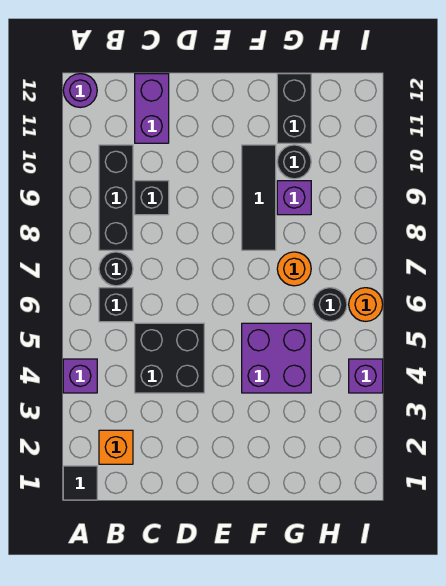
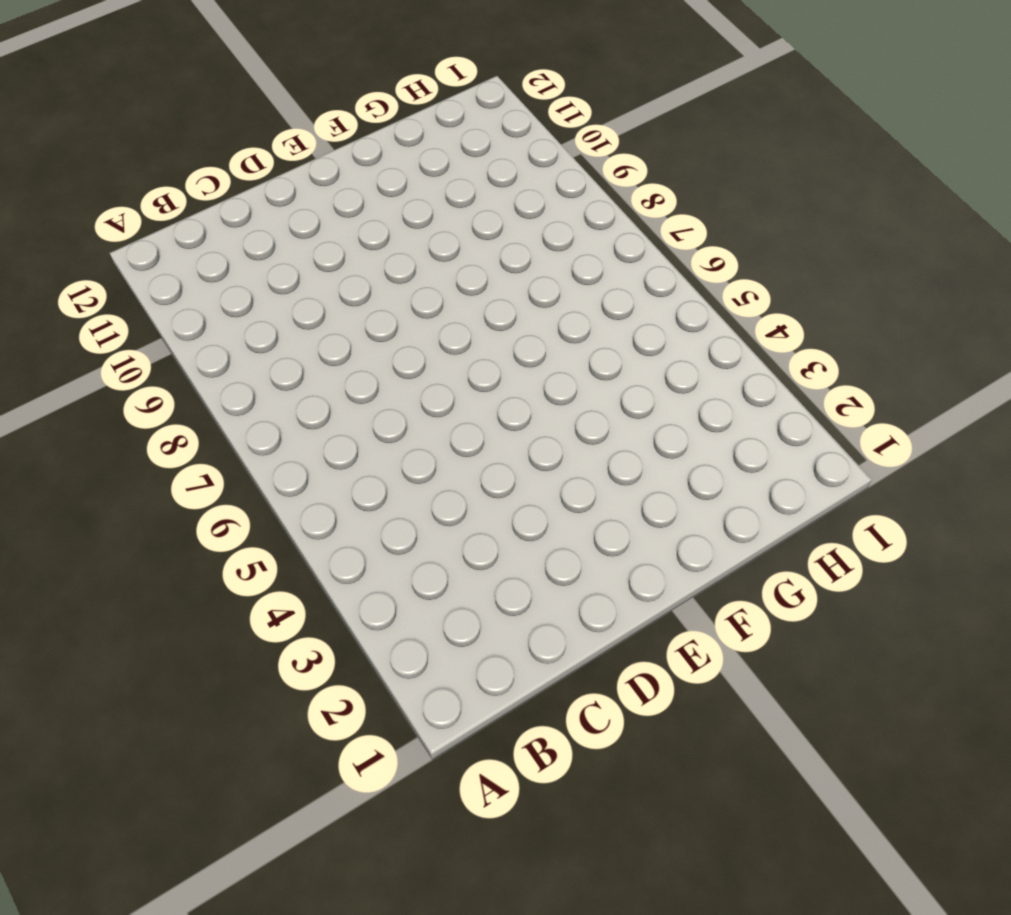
none -> black 1x1 tile [63,466,97,500]
none -> purple 1x1 brick [63,359,97,393]
none -> purple 1x1 round brick [63,74,97,108]

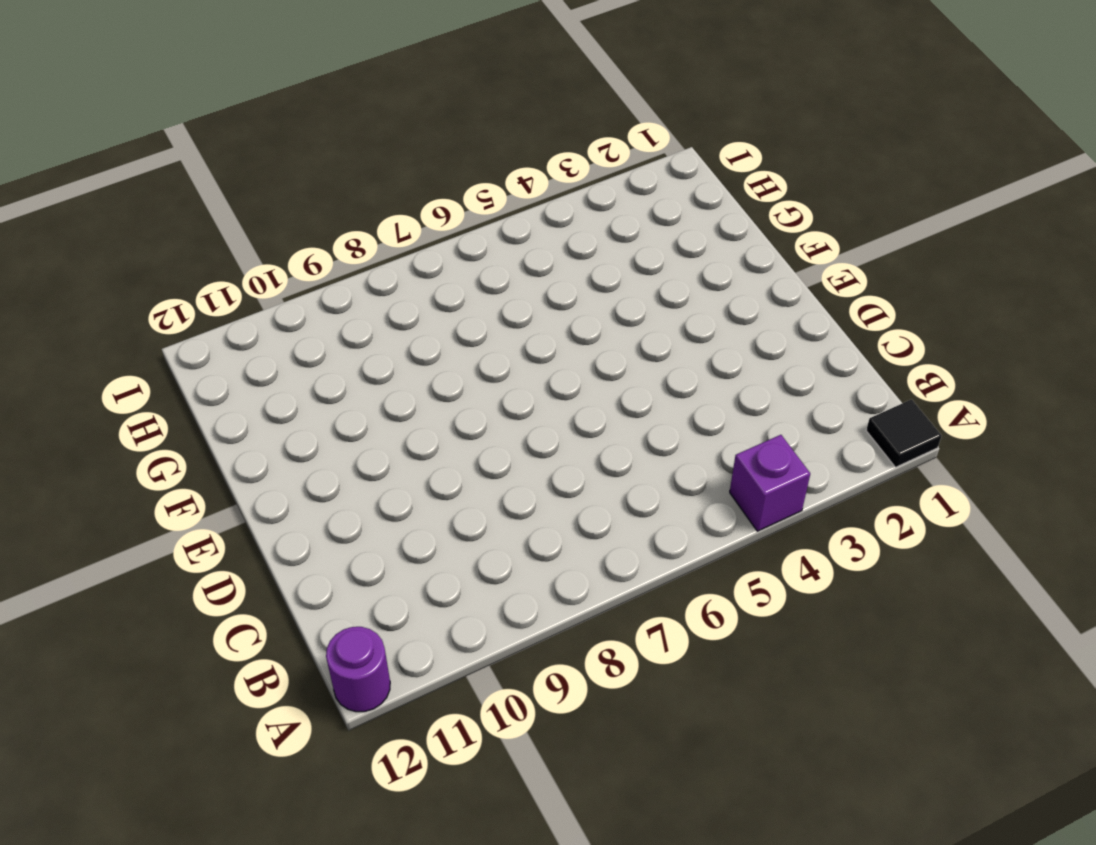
none -> orange 1x1 brick [99,430,133,464]
none -> black 1x1 brick [99,288,133,322]
none -> black 1x1 round brick [99,252,133,286]

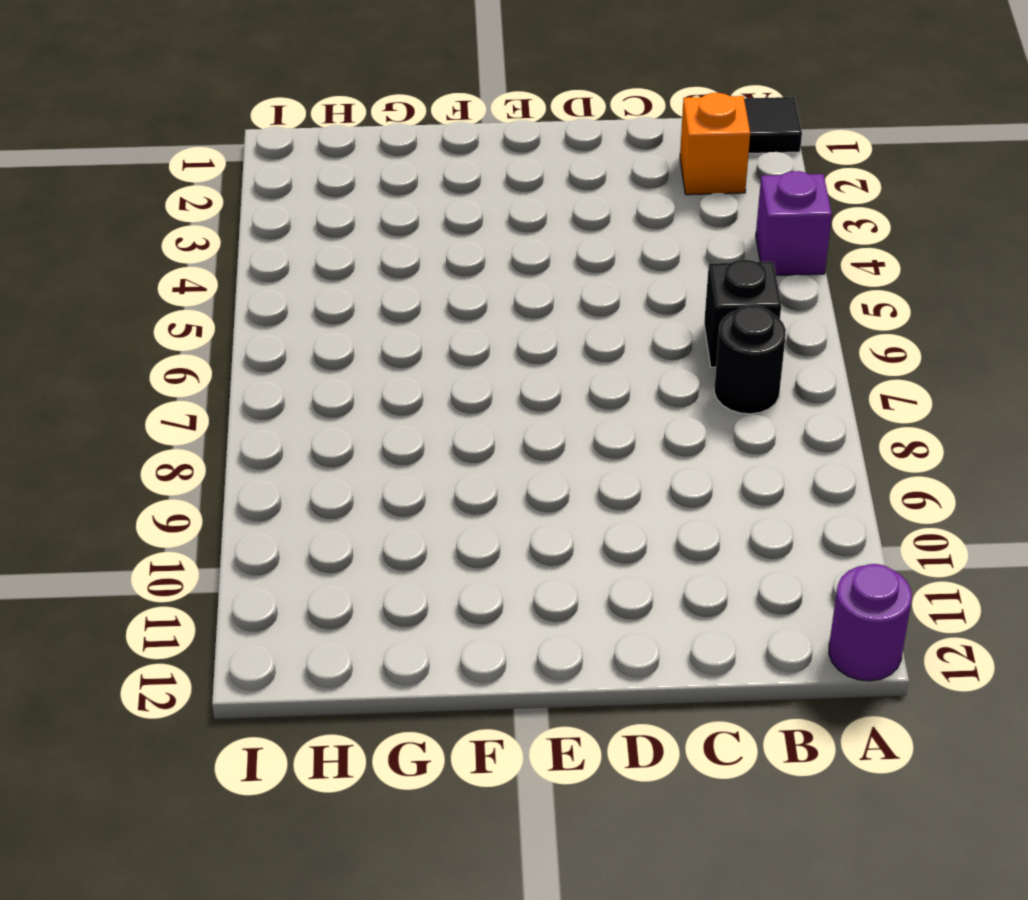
none -> black 1x3 brick [99,145,133,250]
none -> black 2x2 brick [135,323,204,393]
none -> black 1x1 brick [135,181,169,215]

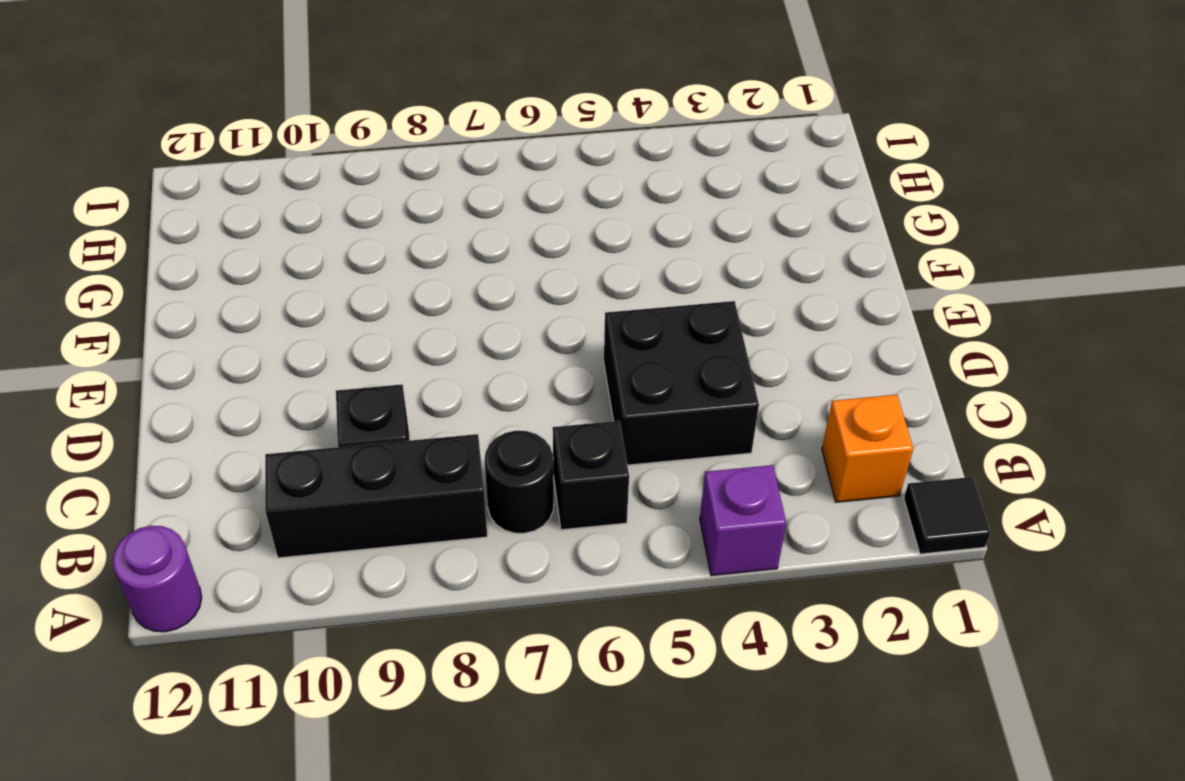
none -> purple 1x2 brick [135,74,169,143]
none -> purple 2x2 brick [242,323,311,393]
none -> black 1x3 tile [242,145,276,250]

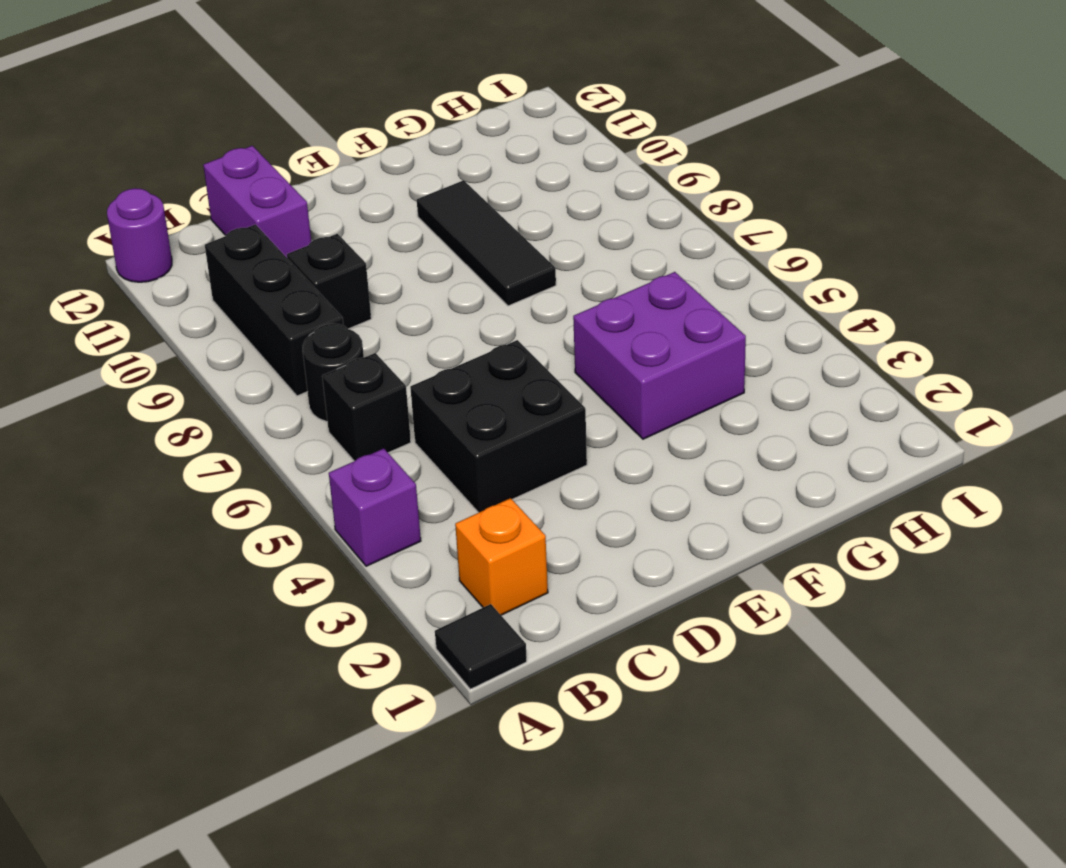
none -> orange 1x1 round brick [277,252,311,286]
none -> purple 1x1 brick [277,181,311,215]
none -> black 1x1 round brick [277,145,311,179]

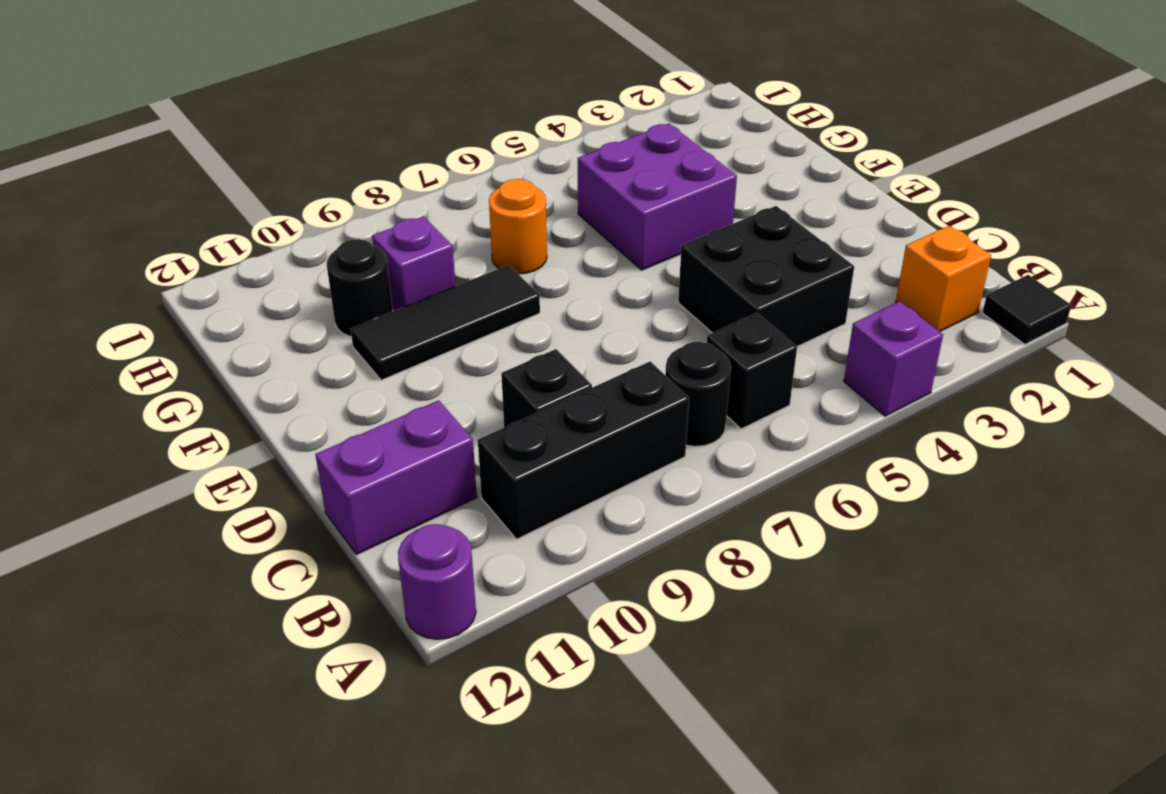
none -> black 1x2 brick [277,74,311,143]
none -> black 1x1 round brick [313,288,347,321]
none -> purple 1x1 brick [349,359,383,393]

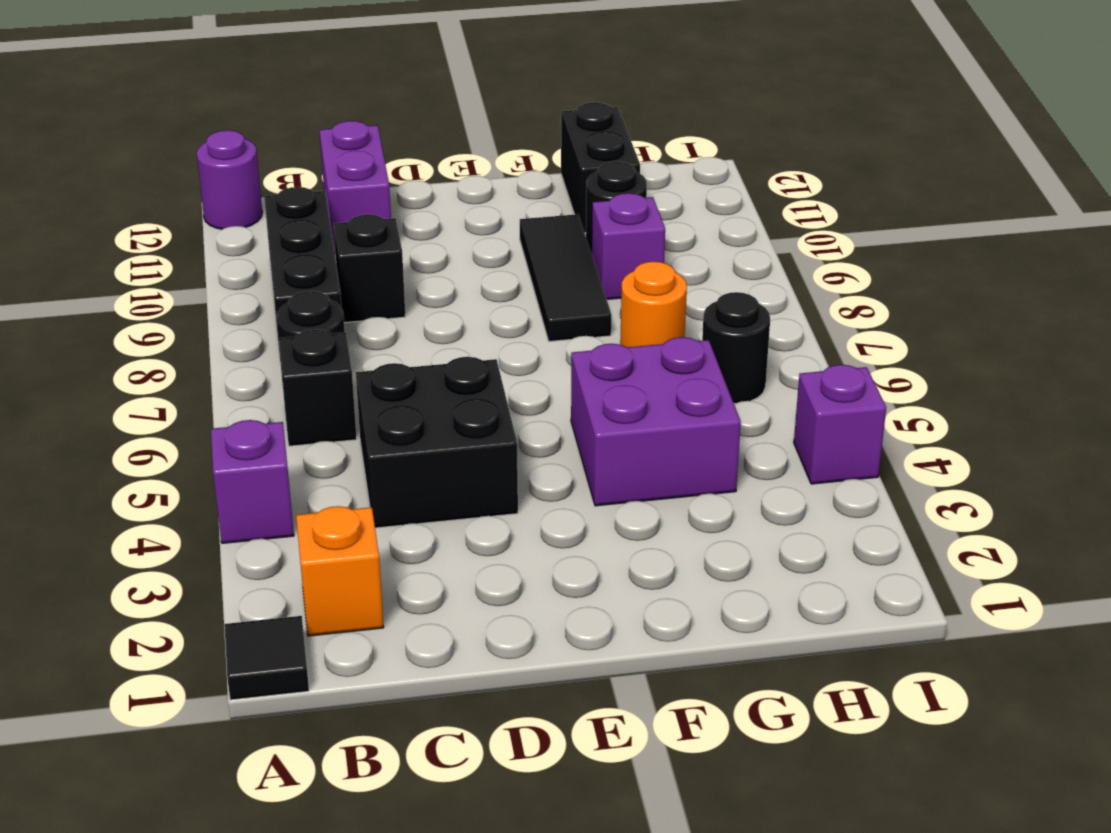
none -> orange 1x1 round brick [349,288,383,321]

